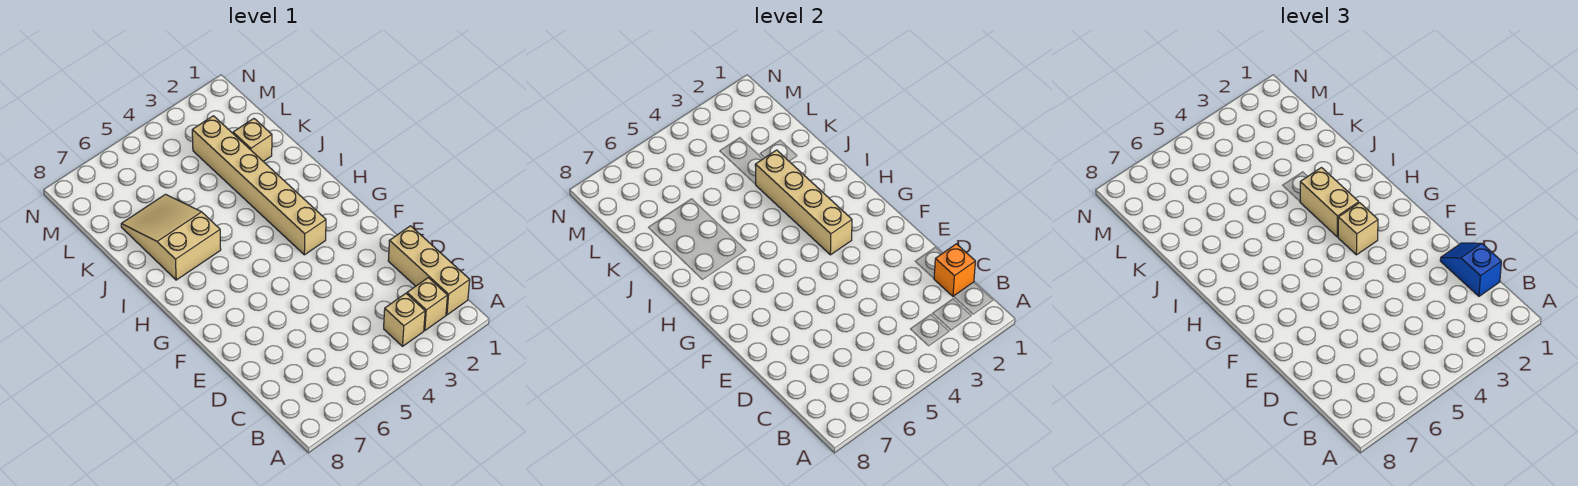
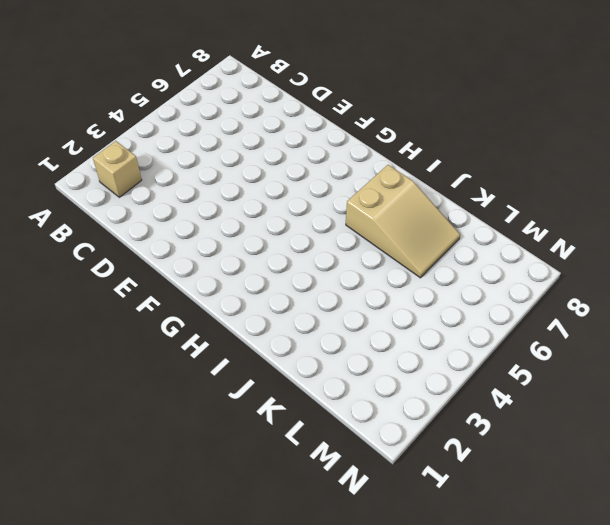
none -> tan 1x3 brick [388,226,470,315]
none -> tan 1x1 brick [384,293,425,346]

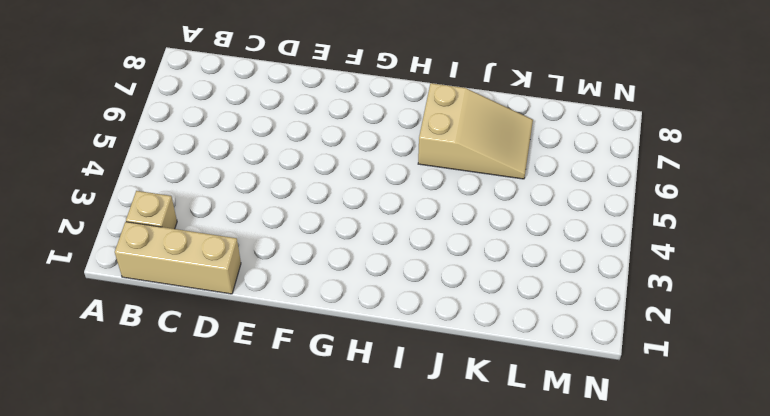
none -> tan 1x1 brick [384,293,425,346]
none -> tan 1x6 brick [192,116,326,255]

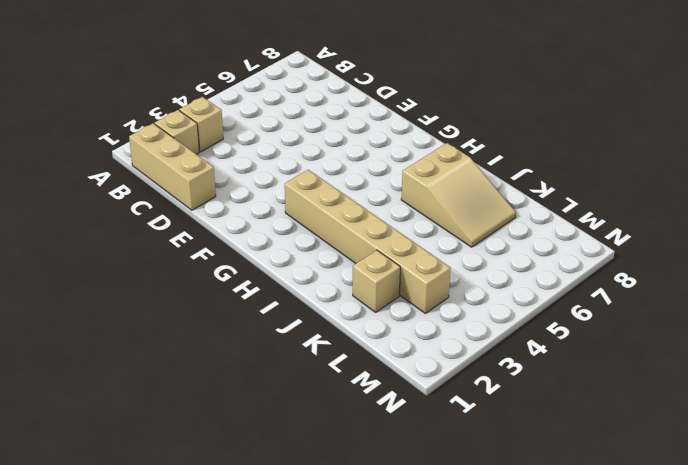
none -> orange 1x1 brick [934,244,975,297]
none -> tan 1x4 brick [755,150,852,255]

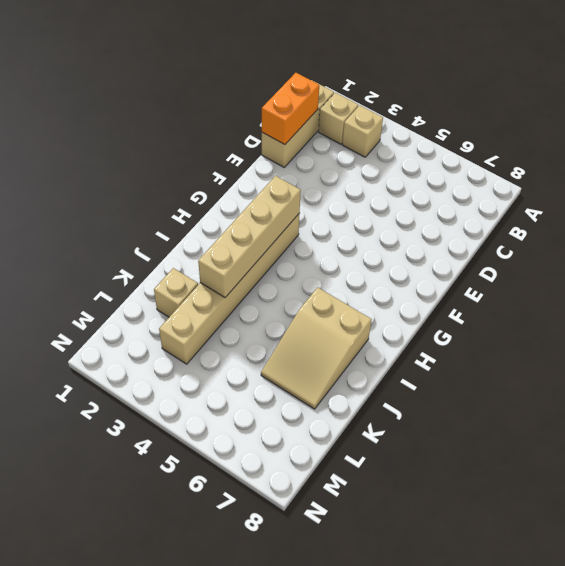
orange 1x2 brick [262,73,319,145] -> orange 1x1 brick [934,244,975,297]
none -> blue 1x2 slope [1440,243,1501,296]
none -> tan 1x1 brick [1338,203,1378,255]

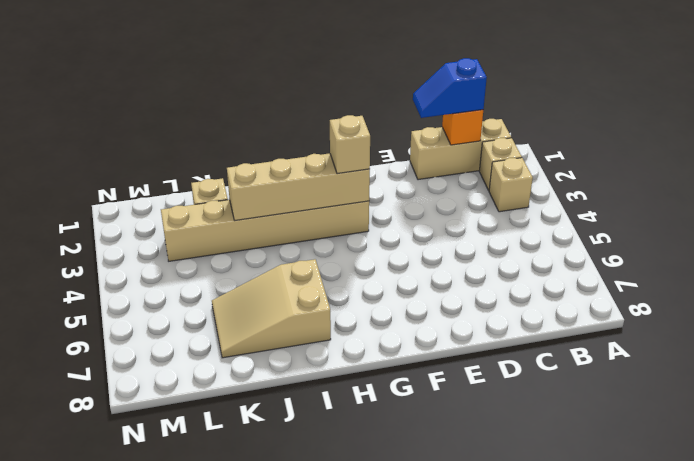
none -> tan 1x2 brick [1300,168,1359,237]

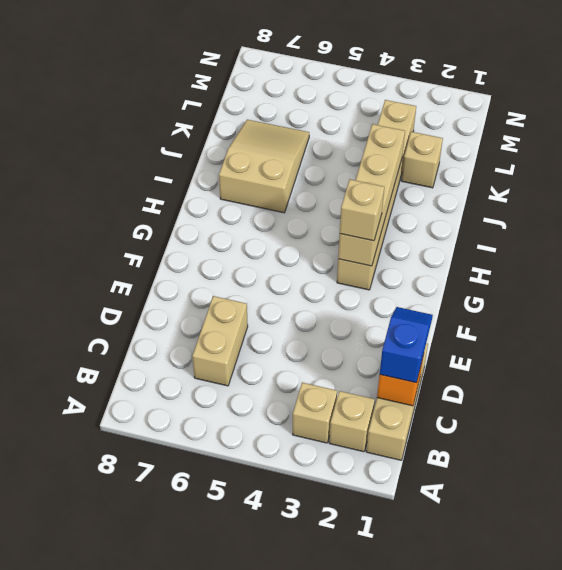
tan 1x2 brick [192,296,248,386] -> tan 1x2 brick moved to [1300,168,1359,237]

